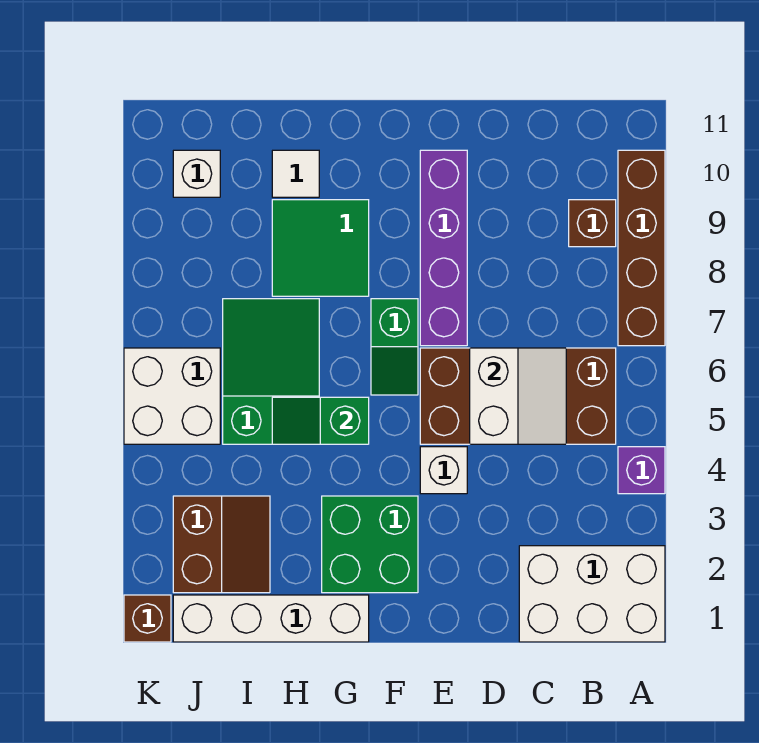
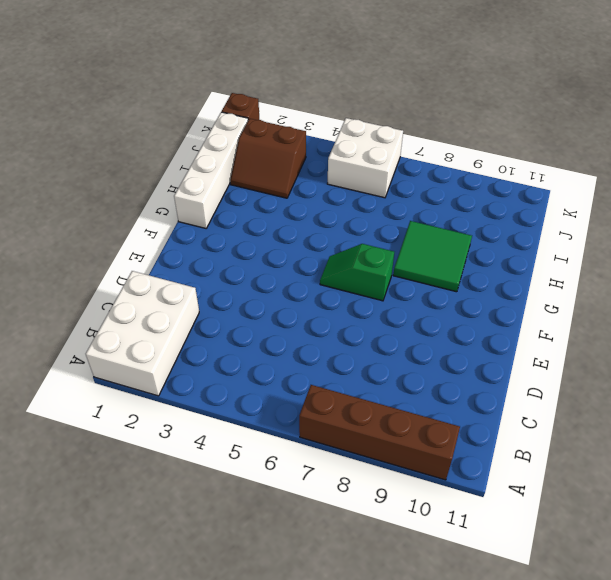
none -> purple 1x1 brick [618,447,665,494]
none -> brown 2x4 brick [420,348,616,444]
none -> brown 1x1 brick [569,200,616,247]

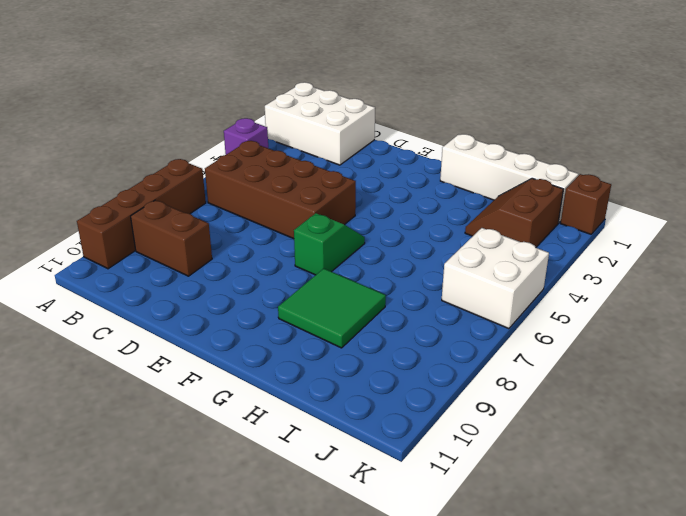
brown 1x2 brick [131,200,212,276] -> brown 1x1 brick [569,200,616,247]
none -> white 1x1 brick [420,447,467,494]
none -> purple 1x4 brick [420,150,467,346]
none -> green 2x2 brick [322,496,418,593]

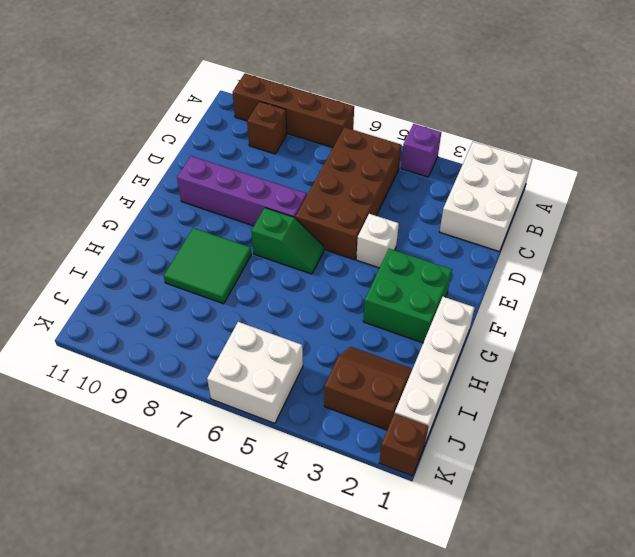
none -> green 2x3 slope [223,299,319,444]
none -> white 1x1 tile [272,150,319,197]
none -> white 1x1 brick [173,150,220,197]

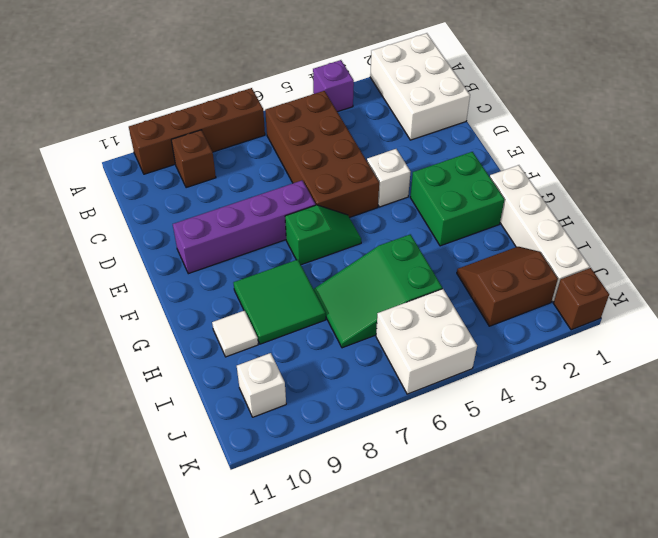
none -> white 2x2 slope [470,348,566,444]
none -> green 1x2 slope [272,397,369,444]

